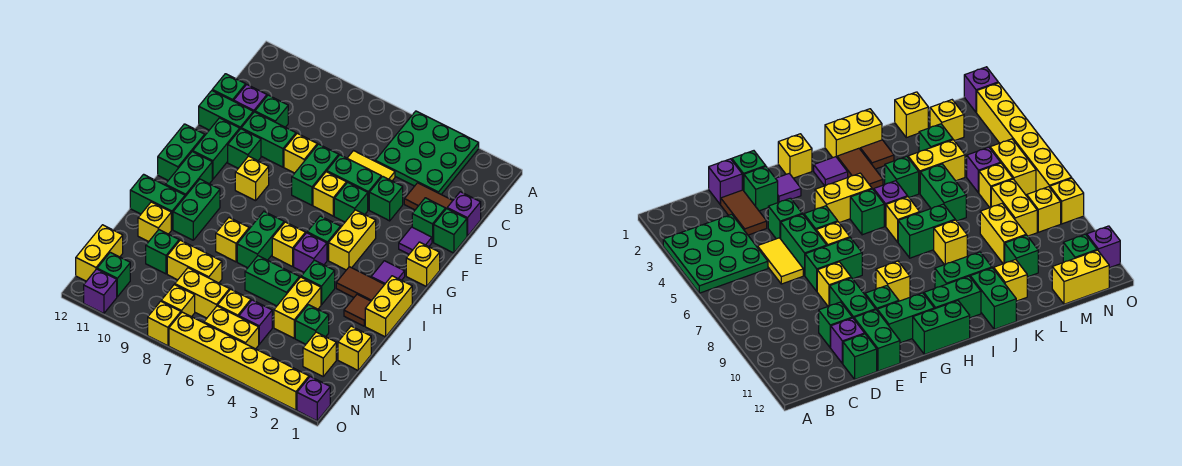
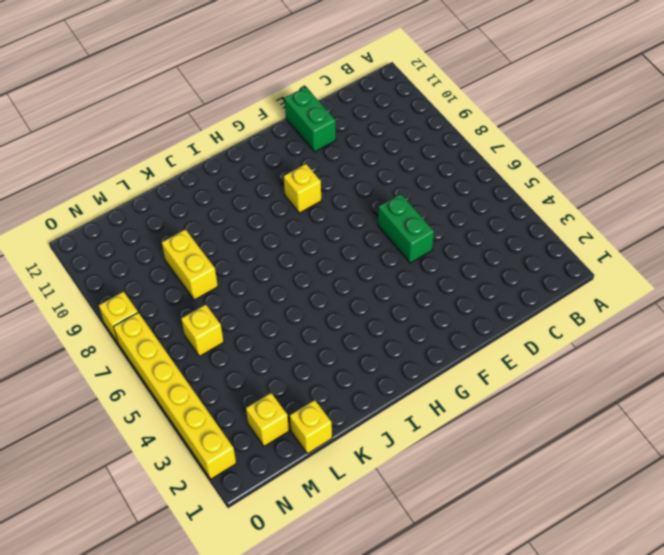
none -> green 3x3 plate [375,111,479,194]
none -> purple 1x1 brick [447,192,481,236]
none -> brown 1x2 tile [404,183,453,210]
none -> yellow 1x2 tile [347,151,395,181]

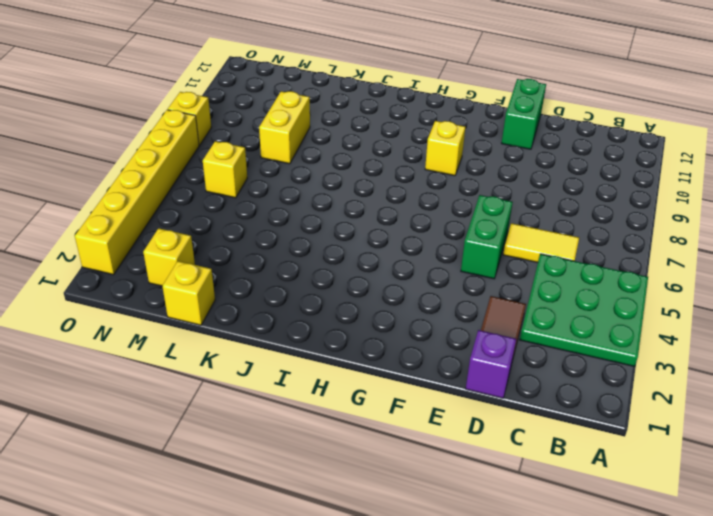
yellow 1x2 tile [503,223,579,262] -> yellow 1x2 tile turned to [347,151,395,181]
none -> green 1x1 brick [255,95,288,127]
none -> purple 1x1 brick [234,85,267,113]
none -> green 1x1 brick [212,74,246,101]
none -> green 1x1 brick [434,209,467,253]

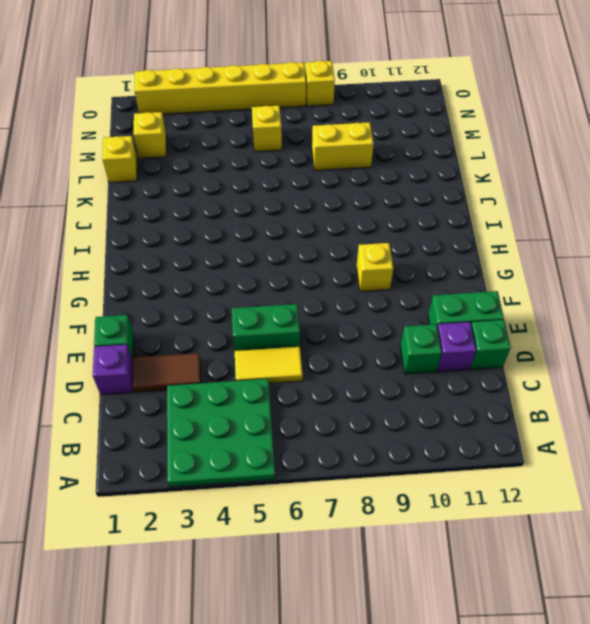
none -> green 1x1 brick [412,198,446,242]
none -> green 1x1 brick [369,176,403,221]
none -> green 1x2 brick [292,144,339,205]
none -> yellow 1x1 brick [284,133,317,173]

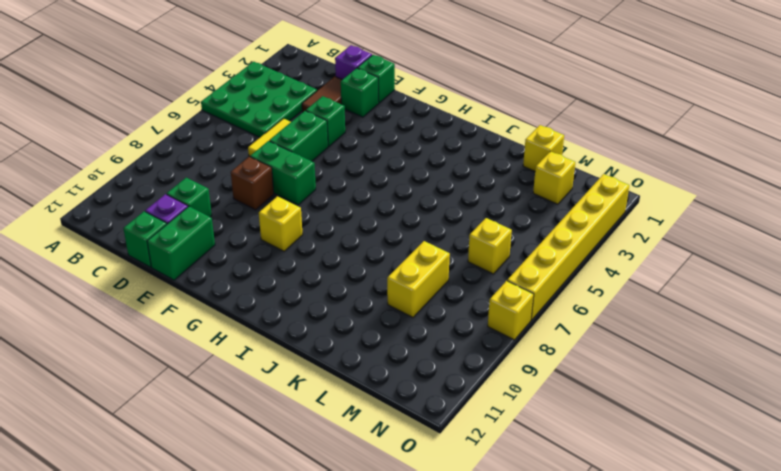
brown 1x1 brick [231,157,274,210] -> yellow 1x1 brick [284,133,317,173]
none -> green 1x2 brick [241,112,296,167]
none -> purple 1x1 tile [399,227,432,254]
none -> green 1x1 brick [334,182,368,222]
none -> yellow 1x1 brick [313,172,346,216]

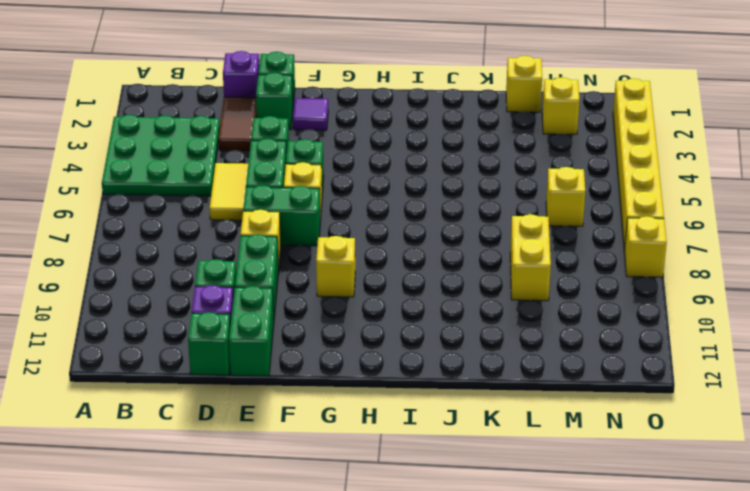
none -> green 1x1 brick [228,129,261,168]
none -> green 1x2 brick [193,118,240,179]
none -> yellow 1x1 brick [406,242,440,287]
none -> yellow 1x2 brick [329,210,376,270]

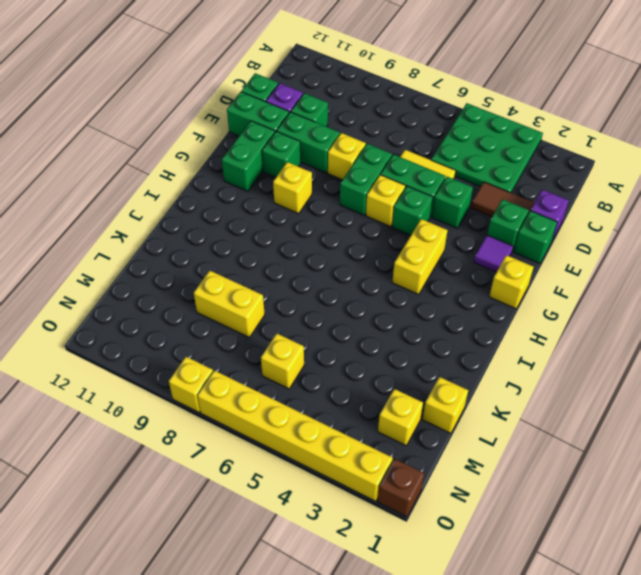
brown 1x1 brick [378,459,425,517] -> purple 1x1 brick [297,377,330,421]
none -> green 1x2 brick [158,124,205,180]
none -> purple 1x1 tile [371,261,405,284]
none -> green 1x1 brick [307,216,341,260]
none -> green 1x2 brick [165,151,212,197]

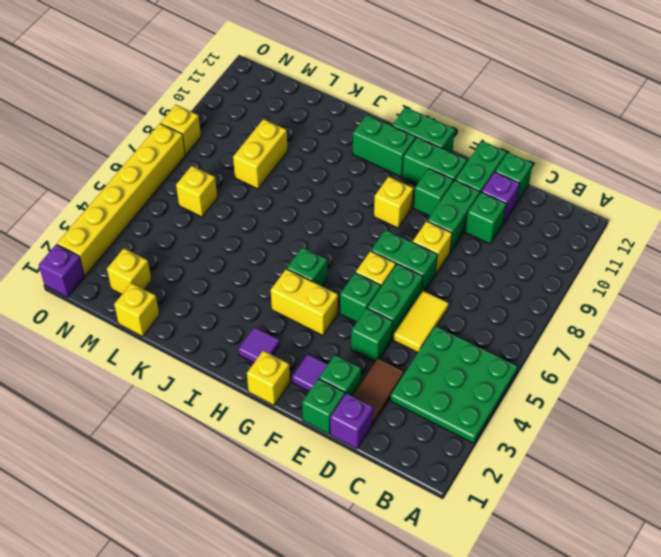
none -> yellow 1x2 brick [365,276,412,337]
none -> brown 1x2 tile [336,267,385,301]
none -> purple 1x1 brick [294,233,327,272]
none -> yellow 1x1 brick [272,222,306,267]

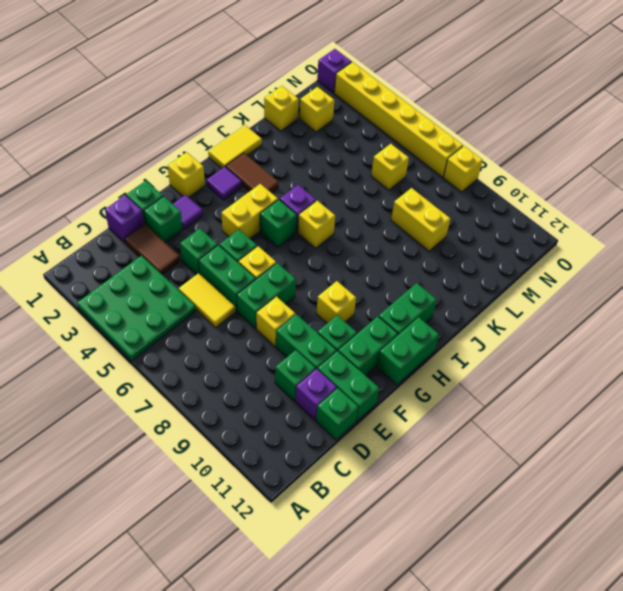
yellow 1x2 tile [208,125,262,168] -> yellow 1x2 brick [365,276,412,337]
none -> green 1x2 brick [237,212,284,268]
none -> green 1x2 brick [173,179,220,240]
none -> brown 1x1 tile [344,294,371,326]
none -> green 1x1 brick [301,260,335,305]

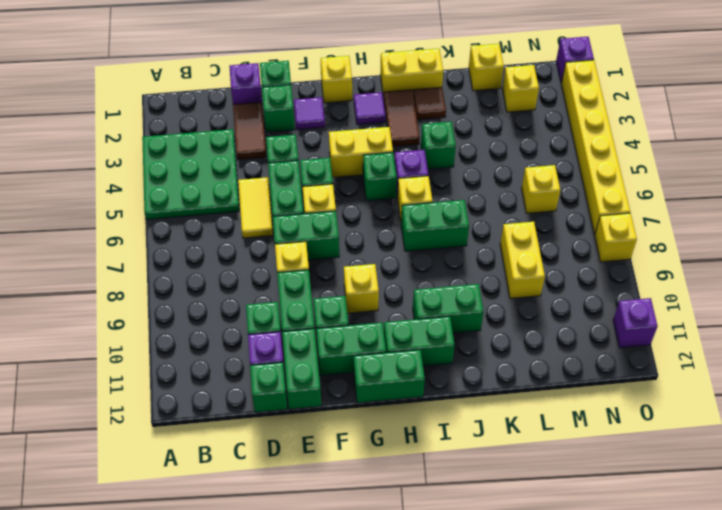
none -> yellow 1x1 brick [216,218,249,262]
none -> green 1x2 brick [130,174,185,230]
none -> yellow 1x2 brick [274,277,321,338]
none -> green 1x2 brick [245,256,300,306]

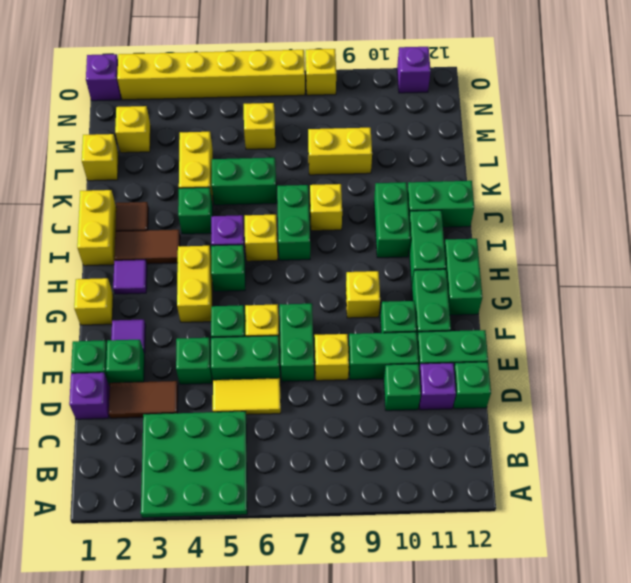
none -> yellow 1x1 brick [138,202,171,242]
none -> green 1x1 brick [295,305,329,344]
none -> green 1x1 brick [146,230,179,274]
none -> purple 1x1 brick [239,300,272,344]

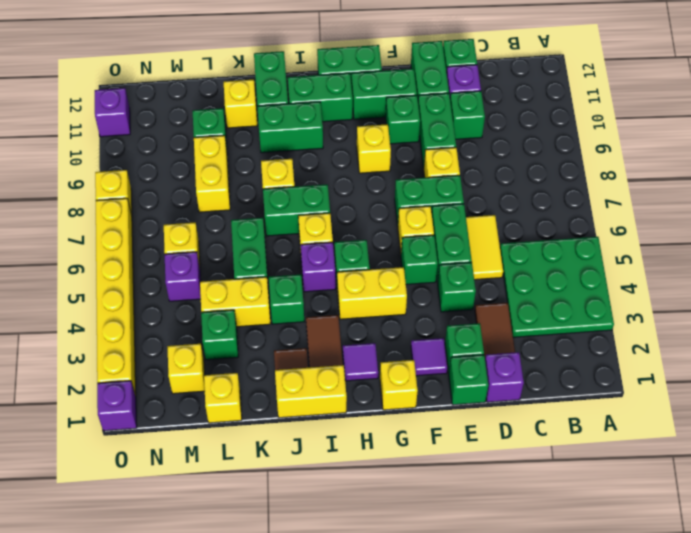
none -> yellow 1x2 brick [175,268,230,318]
none -> yellow 1x2 brick [76,225,123,281]
none -> yellow 1x2 brick [204,306,259,349]
none -> yellow 1x1 brick [161,285,195,317]

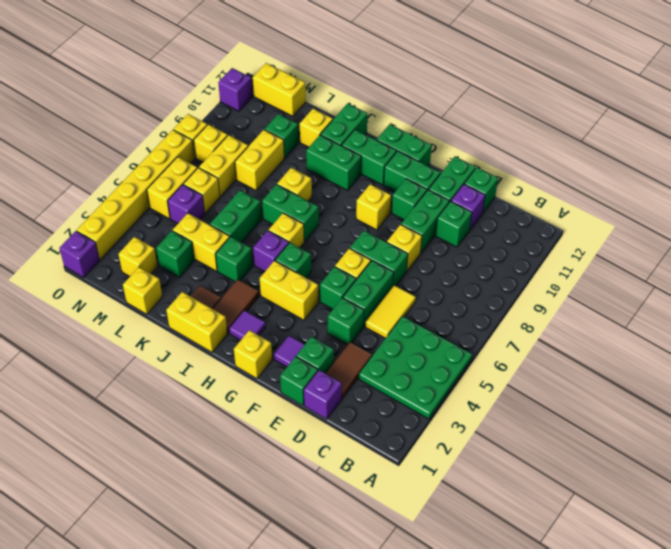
none -> green 1x1 brick [97,252,130,297]

